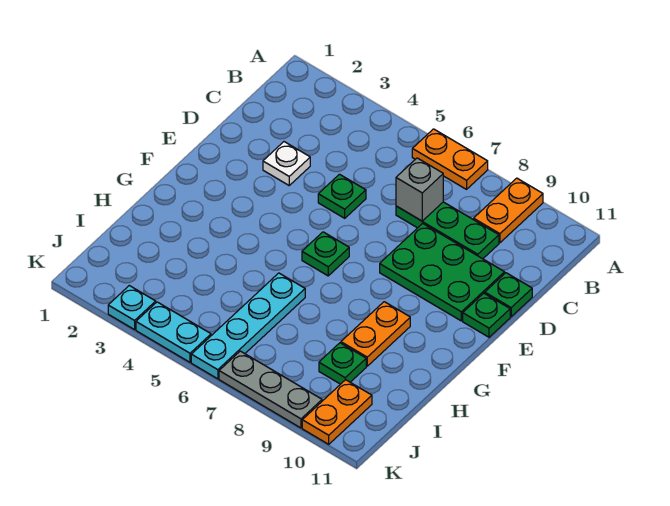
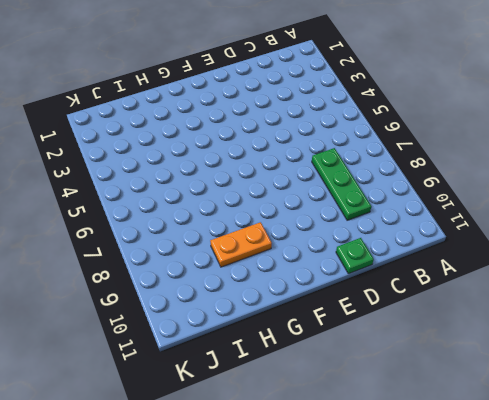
none -> orange 1x2 plate [412,129,488,189]
none -> orange 1x2 plate [474,178,543,243]
none -> white 1x1 plate [263,142,310,185]

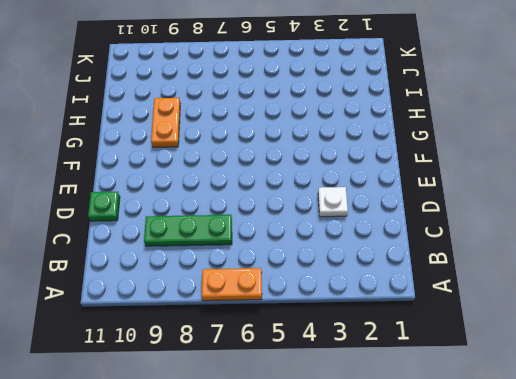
none -> orange 1x2 plate [474,178,543,243]
none -> green 1x1 plate [318,174,366,218]
none -> green 2x3 plate [380,223,505,321]

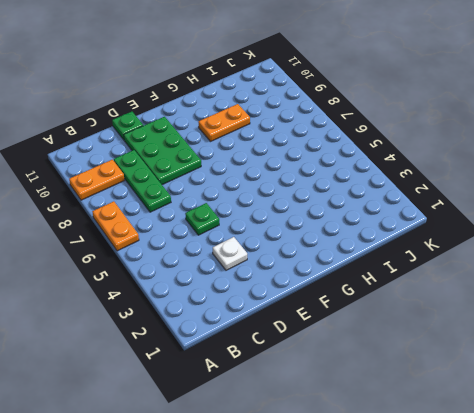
none -> green 1x1 plate [463,293,510,337]
none -> green 1x1 plate [302,232,349,276]
none -> cyan 1x4 plate [191,273,305,379]

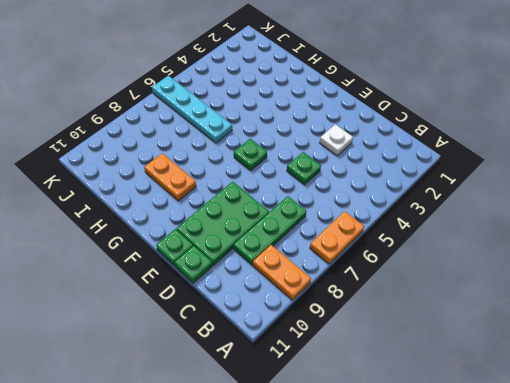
none -> green 1x1 plate [319,343,366,384]
none -> orange 1x2 plate [302,380,372,444]
none -> cyan 1x1 plate [108,286,156,330]

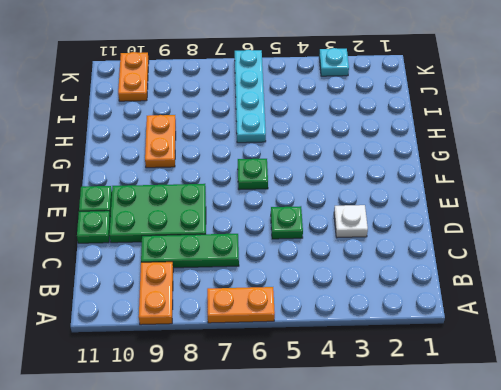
none -> green 1x1 plate [319,343,366,384]
none -> cyan 1x2 plate [136,302,211,362]
none -> grey 1x3 plate [219,351,322,428]

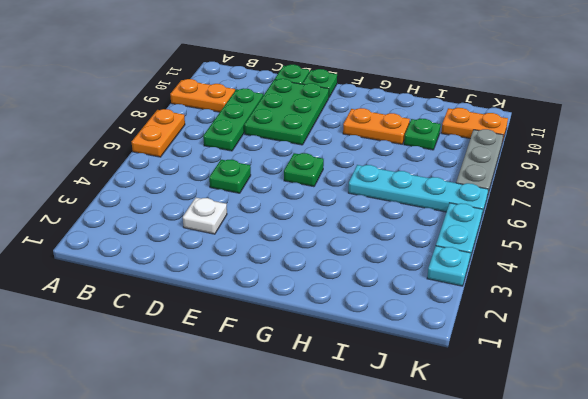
none -> grey 1x1 brick [396,158,443,221]

